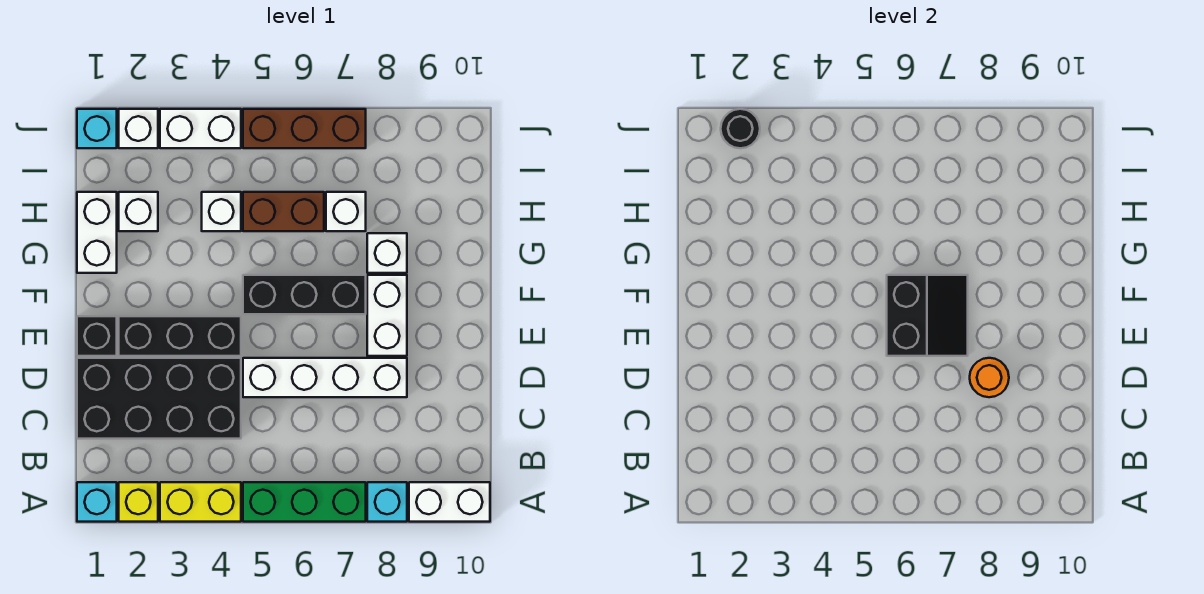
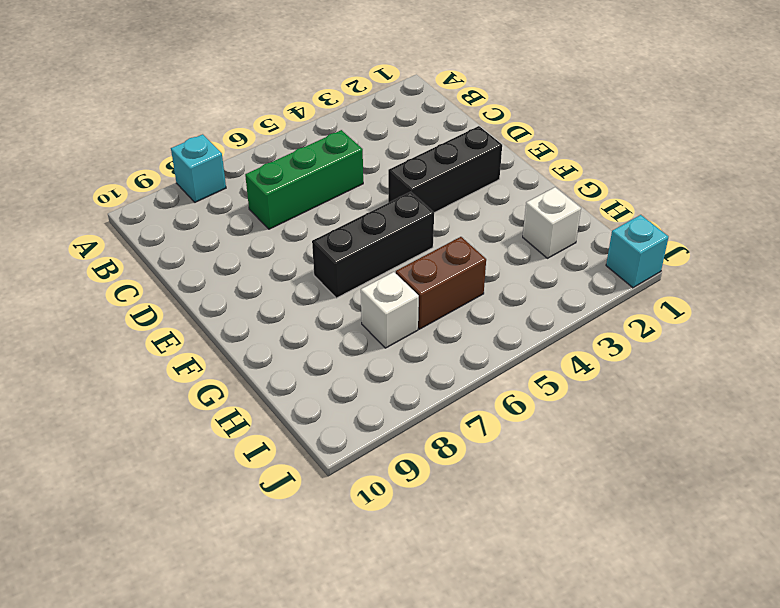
green 1x3 brick [245,130,363,229] -> green 1x3 brick moved to [243,482,366,522]
none -> cyan 1x1 brick [77,482,117,522]
none -> yellow 1x1 brick [119,482,158,522]
none -> yellow 1x2 brick [160,482,241,522]

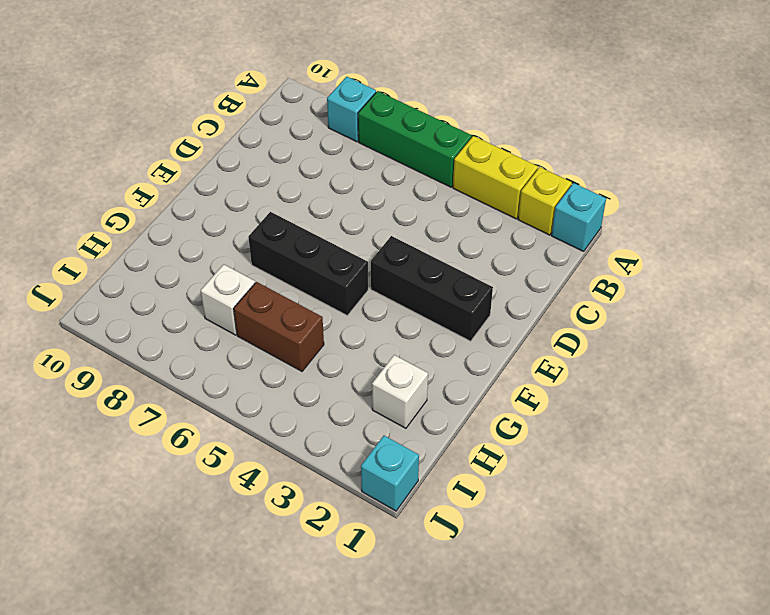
none -> white 1x2 brick [409,482,490,522]
none -> black 2x4 brick [77,358,241,439]
none -> white 1x4 brick [243,358,407,397]

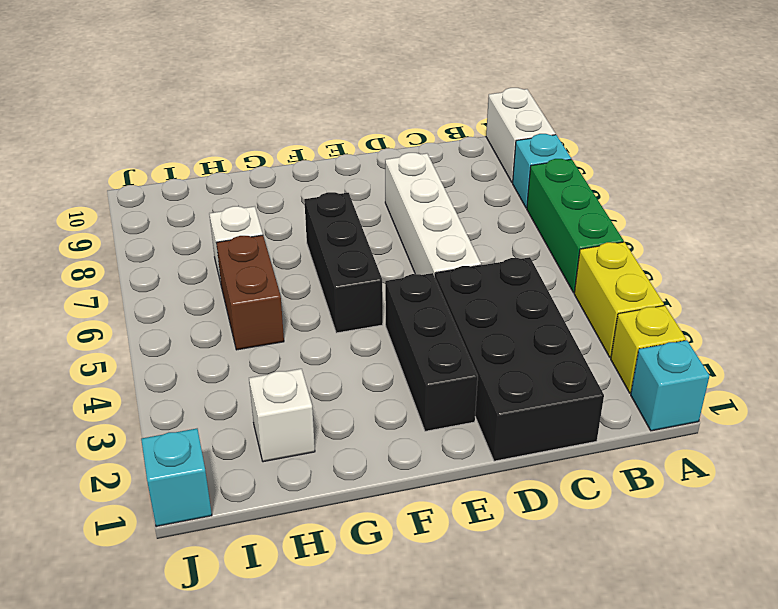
none -> black 1x1 brick [77,316,117,356]
none -> white 1x2 brick [367,275,407,356]
none -> white 1x2 brick [77,192,117,273]

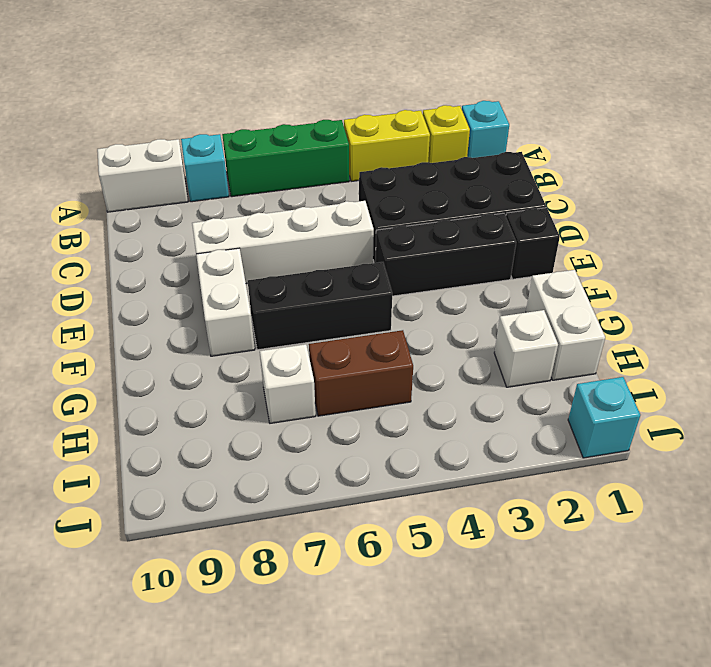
none -> white 1x1 brick [367,233,407,273]
none -> white 1x1 brick [202,192,241,231]
none -> white 1x1 brick [119,109,158,148]

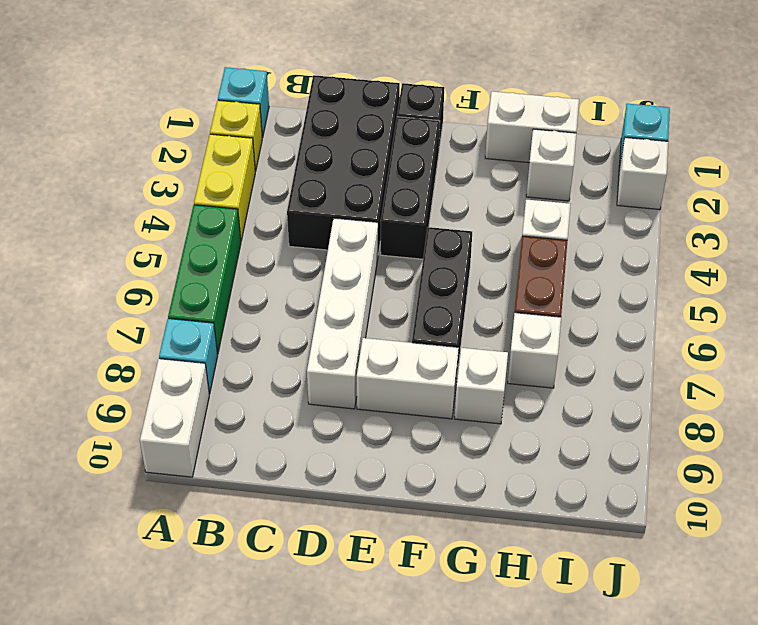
none -> white 1x2 brick [160,109,241,148]
none -> brown 1x3 brick [243,109,366,148]
none -> orange 1x1 round brick [970,358,1009,397]

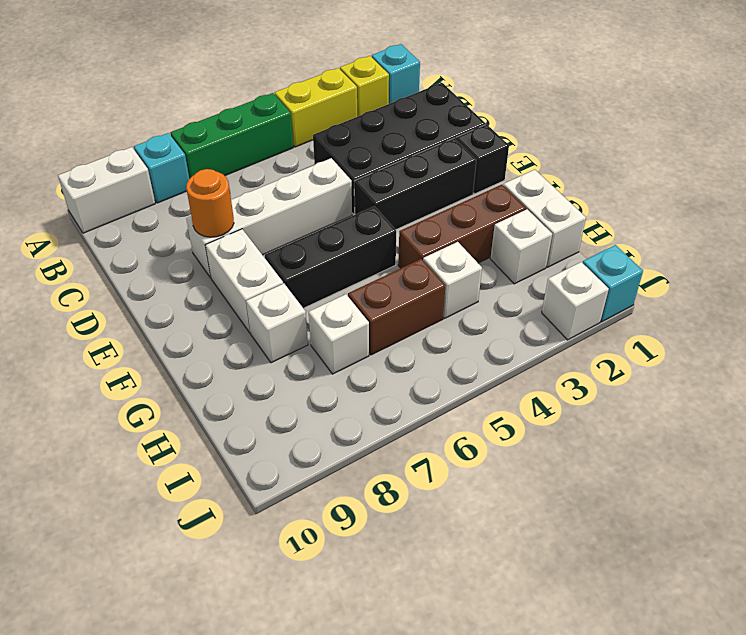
brown 1x3 brick [398,185,526,268] -> brown 1x3 brick moved to [243,109,366,148]
none -> white 1x2 brick [160,109,241,148]
none -> black 2x2 slope [887,275,968,356]
none -> black 1x1 round brick [721,109,760,148]

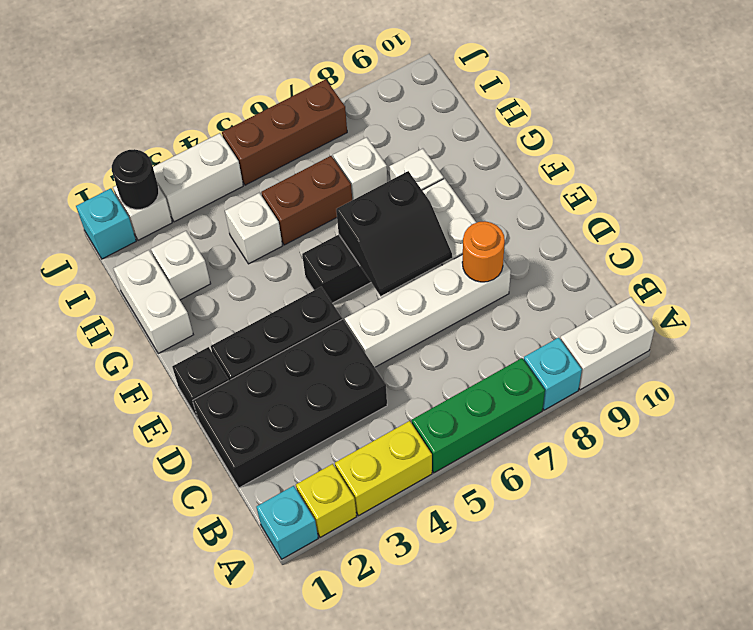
black 2x2 slope [336,171,452,296] -> black 2x2 slope turned to [887,275,968,356]

